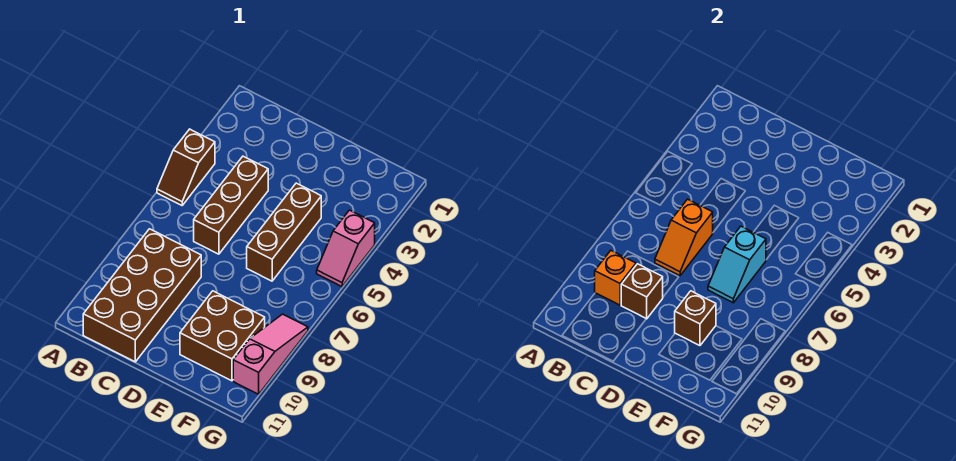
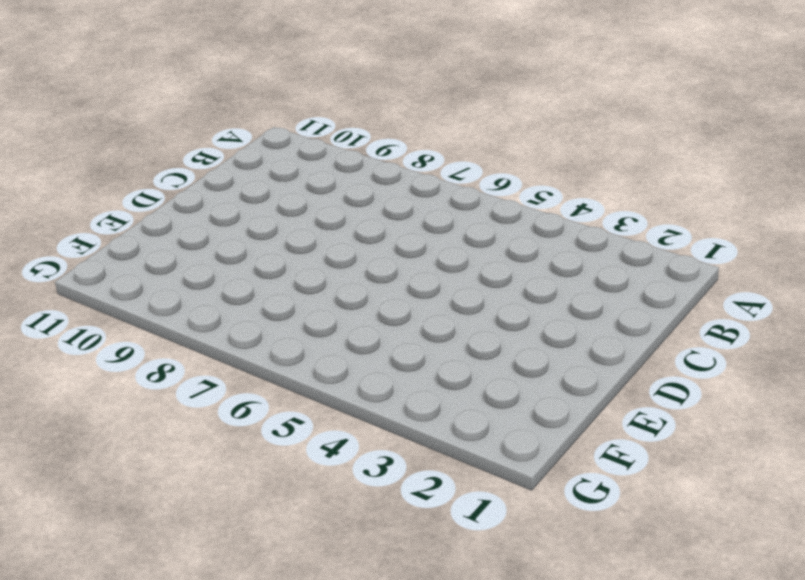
none -> brown 1x2 slope [157,129,215,205]
none -> brown 2x4 brick [83,229,201,362]
none -> brown 1x3 brick [194,156,268,254]

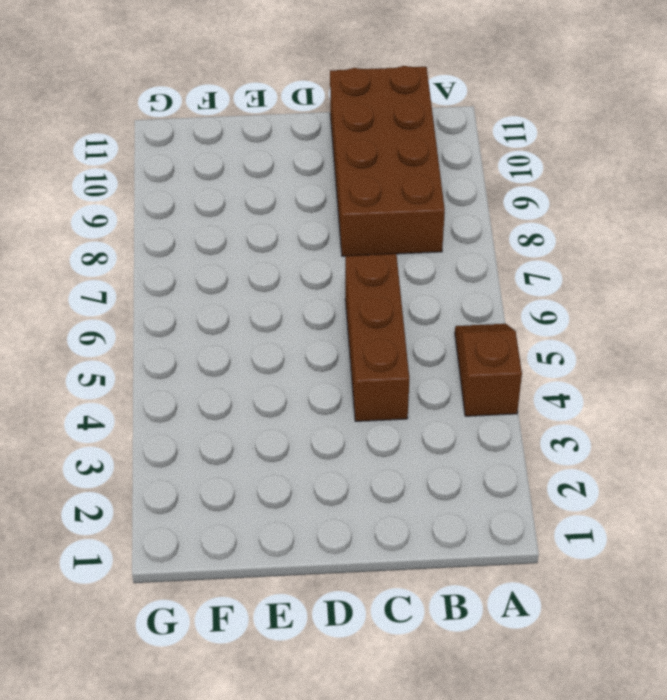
none -> brown 1x3 brick [247,183,321,281]
none -> brown 2x2 brick [180,291,265,381]
none -> pink 1x2 slope [317,210,375,287]

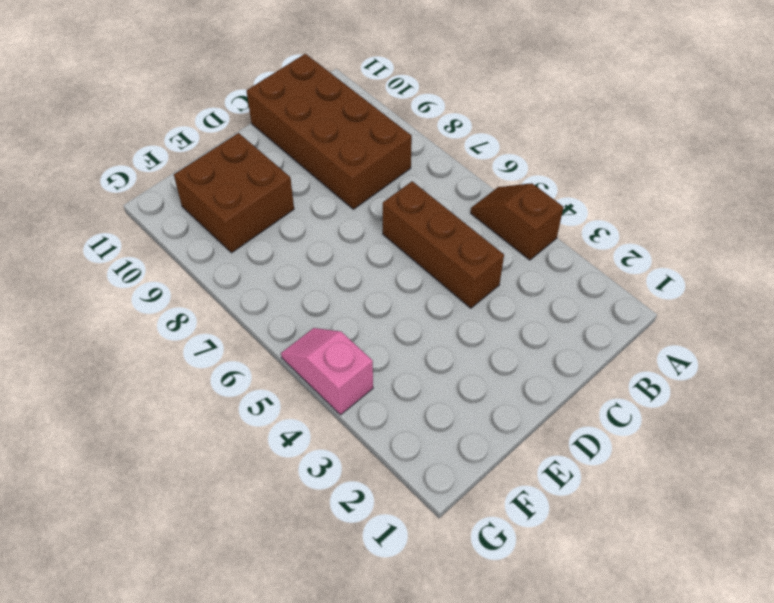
none -> brown 1x3 brick [247,183,321,281]
none -> pink 1x3 slope [233,314,308,394]
none -> orange 1x1 brick [595,251,636,305]

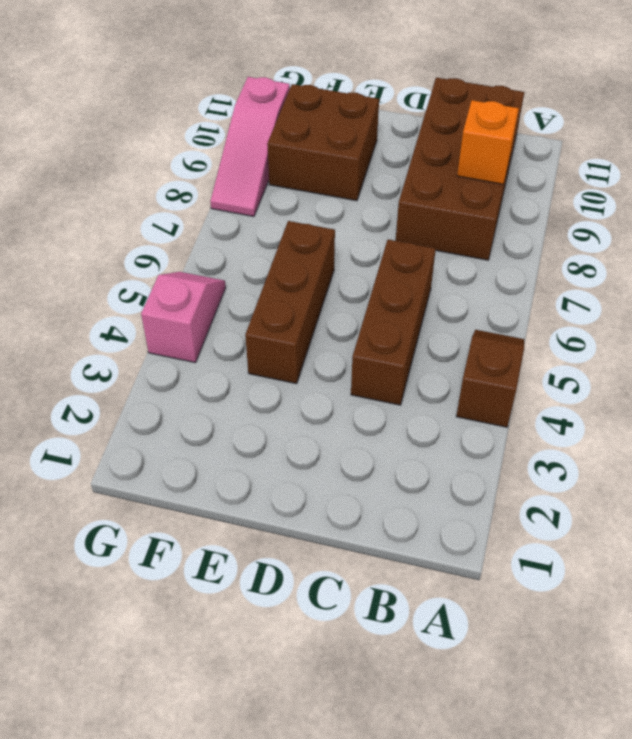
none -> orange 1x2 slope [655,199,713,276]
none -> brown 1x1 brick [621,264,663,319]
none -> cyan 1x2 slope [708,226,766,303]

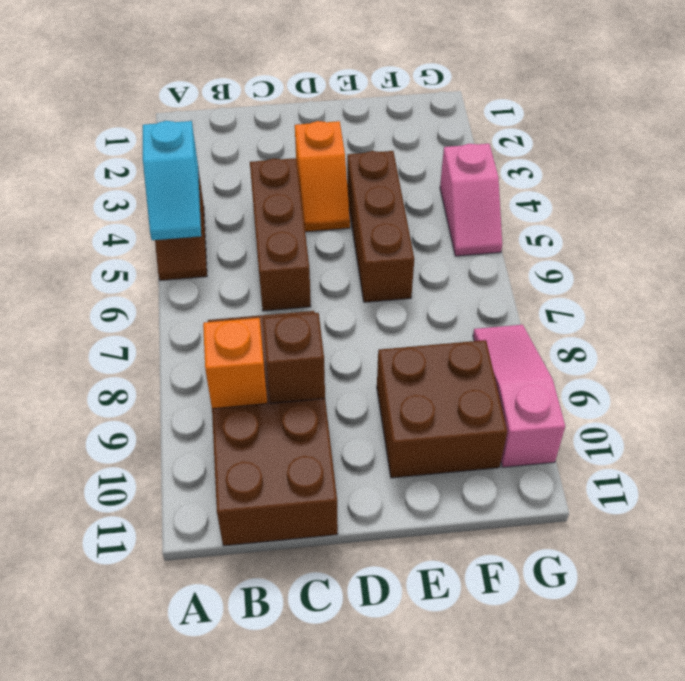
cyan 1x2 slope [143,121,201,240] -> cyan 1x2 slope moved to [708,226,766,303]
orange 1x2 slope [295,121,350,232] -> orange 1x2 slope moved to [655,199,713,276]
none -> brown 1x1 brick [675,291,716,346]

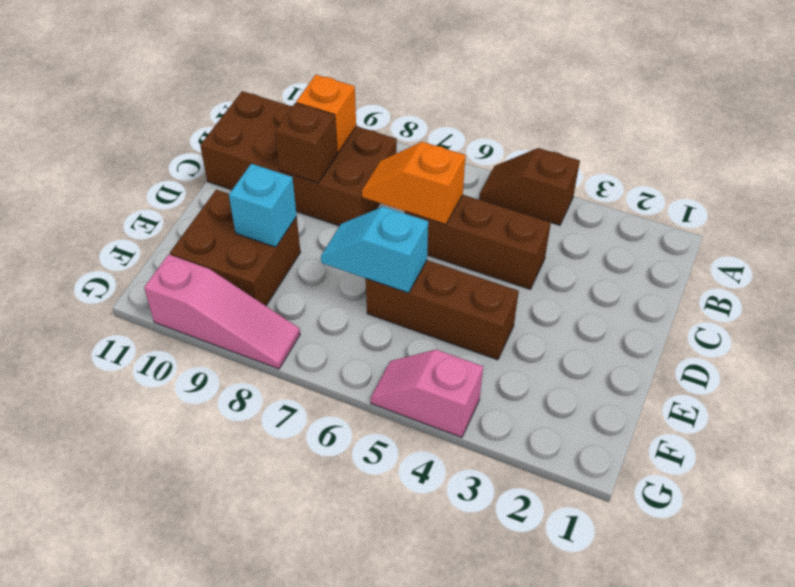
cyan 1x1 brick [229,164,297,247] -> brown 1x1 brick [675,291,716,346]

